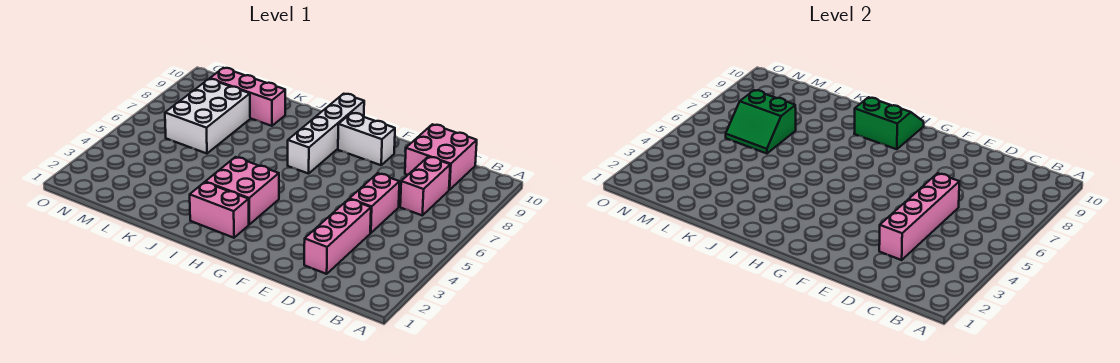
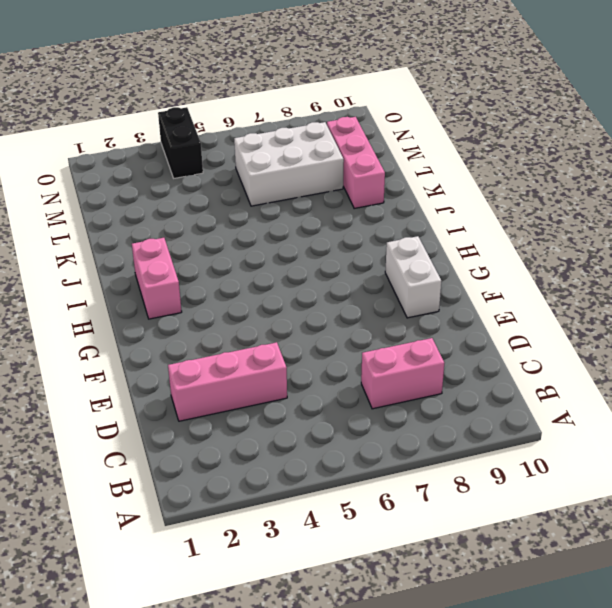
black 1x2 brick [158,107,203,178] -> none
none -> pink 2x2 brick [405,124,477,190]
none -> pink 1x2 brick [349,173,399,233]
none -> pink 2x2 brick [206,157,279,224]

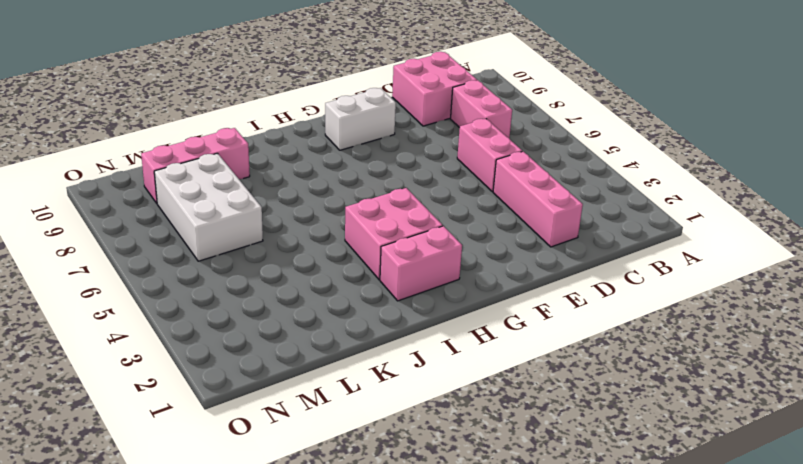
none -> white 1x4 brick [288,94,364,174]
none -> pink 1x4 brick [879,173,959,260]
none -> green 2x2 slope [854,97,924,149]

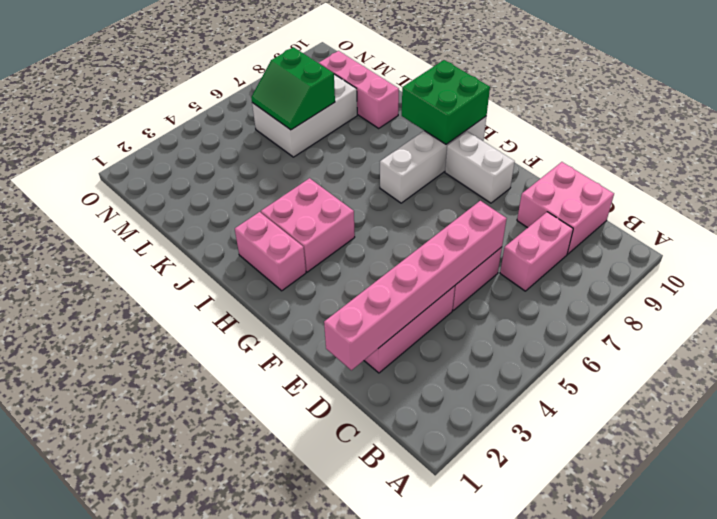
pink 1x6 brick [324,201,507,370] -> pink 1x4 brick [879,173,959,260]
green 2x2 brick [402,60,490,144] -> green 2x2 slope [854,97,924,149]

